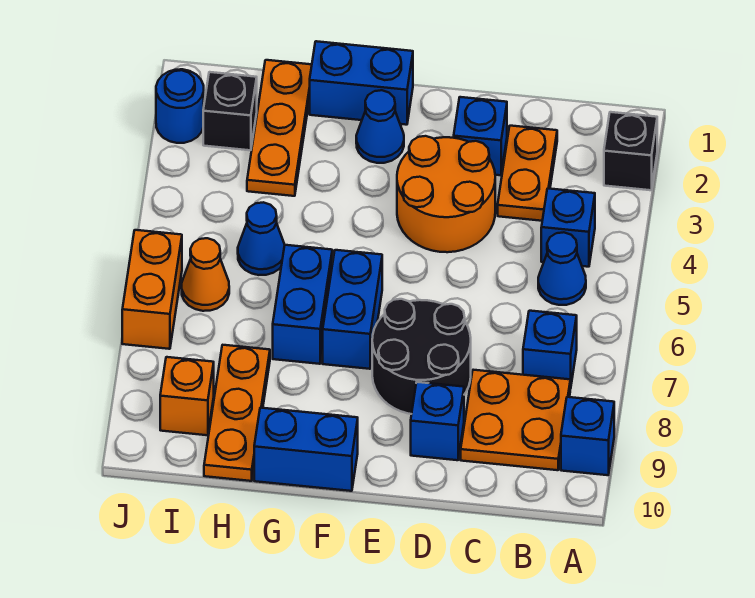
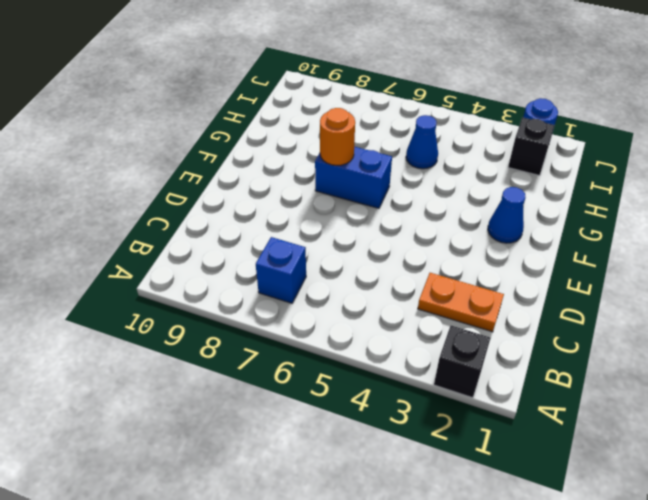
orange 1x1 round brick [320,108,355,165] -> none
none -> blue 1x1 brick [561,397,614,475]
none -> blue 1x1 brick [541,189,595,267]
none -> blue 1x1 cone [538,232,586,305]

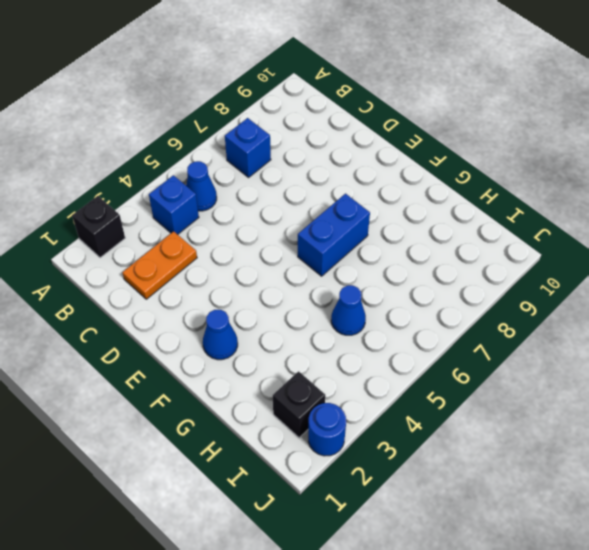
none -> blue 1x1 brick [561,397,614,475]
none -> orange 2x2 plate [461,370,570,470]
none -> blue 1x1 brick [454,97,507,175]

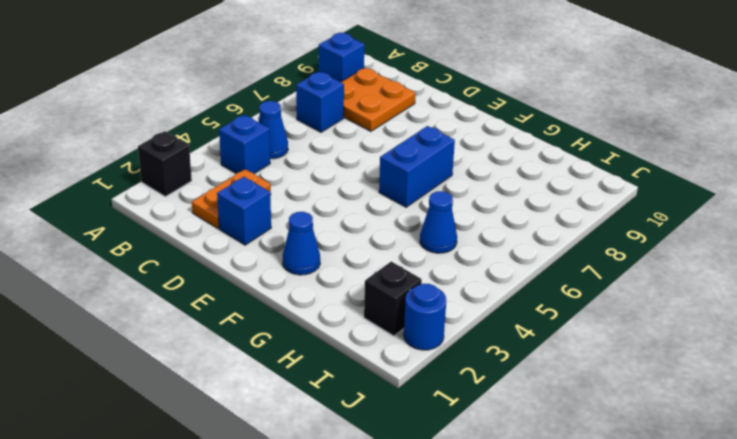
none -> orange 2x2 round brick [397,136,495,252]
none -> black 2x2 round brick [372,299,471,414]
none -> blue 1x1 brick [411,382,464,460]

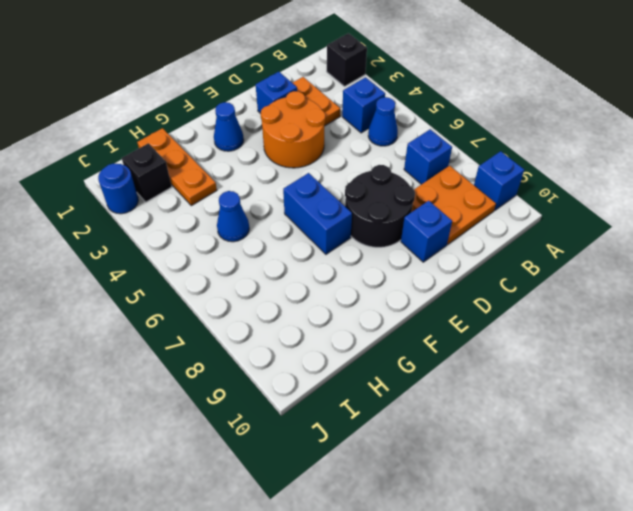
none -> blue 1x2 brick [310,41,413,125]
none -> blue 1x2 brick [254,408,358,491]
none -> blue 1x2 brick [273,245,332,364]

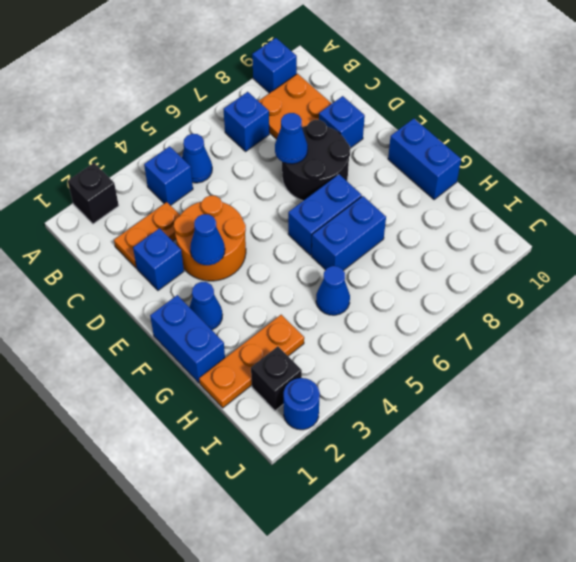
blue 1x1 cone [275,113,308,164] -> none
blue 1x1 cone [190,214,225,265] -> none
none -> orange 1x3 plate [204,345,270,481]
none -> orange 1x1 cone [182,238,229,311]
none -> orange 1x1 brick [160,357,214,435]

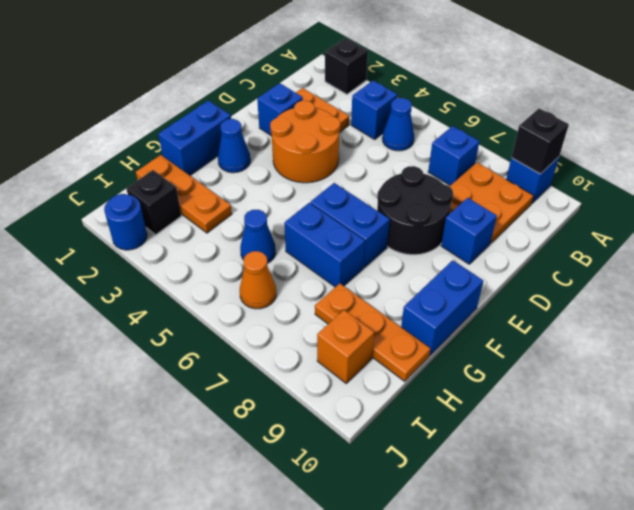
black 1x1 brick [512,108,569,174] -> none
none -> orange 1x2 brick [122,230,182,349]

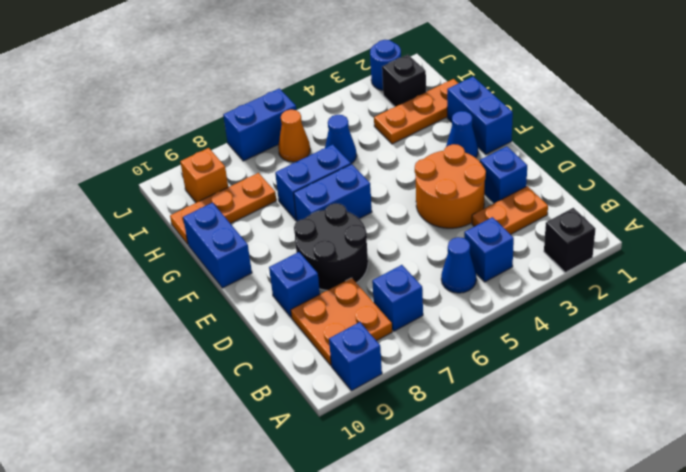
blue 1x2 brick [223,88,296,161] -> orange 1x2 brick [122,230,182,349]

